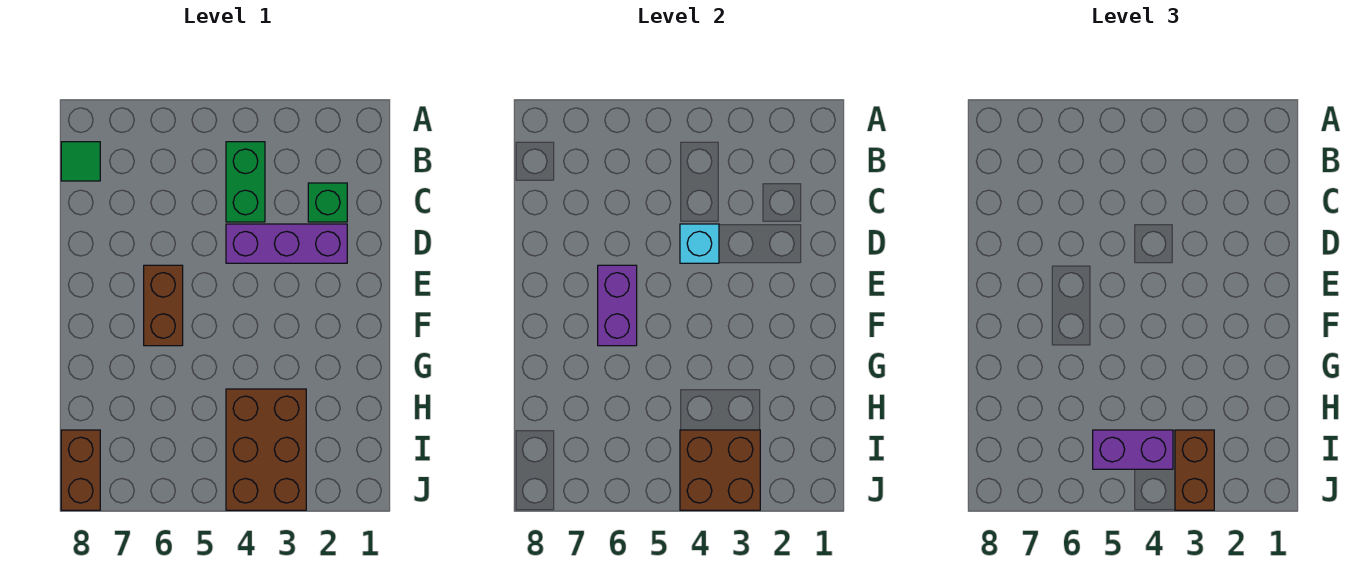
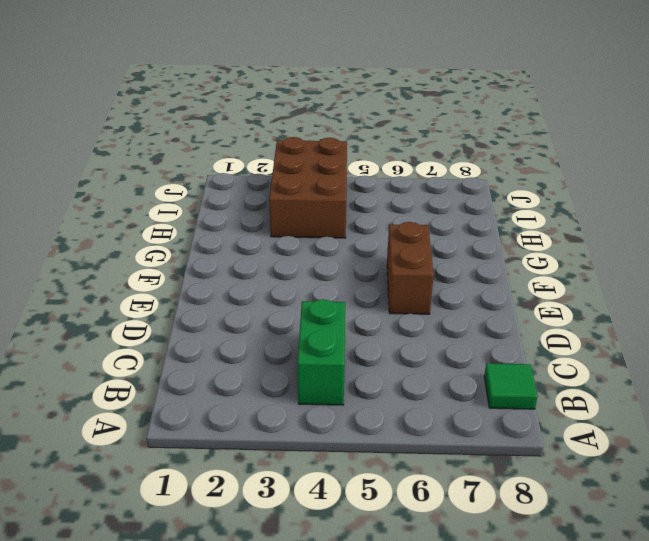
none -> green 1x1 brick [308,183,347,222]
none -> purple 1x3 brick [226,224,347,263]
none -> brown 1x2 brick [61,430,100,510]

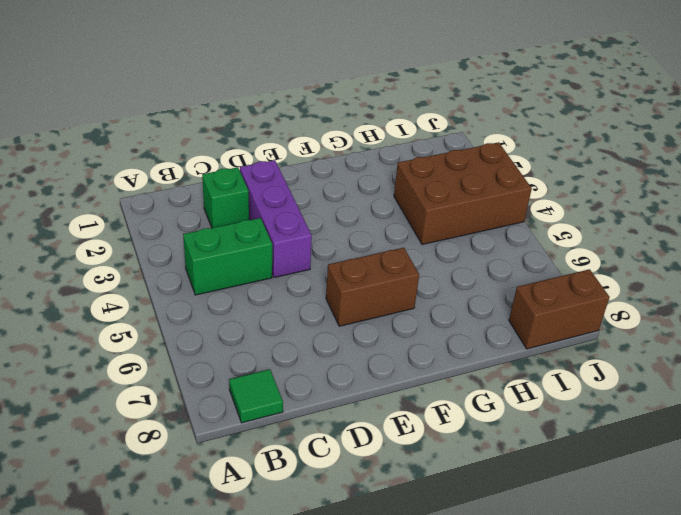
none -> cyan 1x1 brick [680,224,719,263]
none -> purple 1x2 brick [598,265,637,346]
none -> brown 2x2 brick [680,430,760,510]

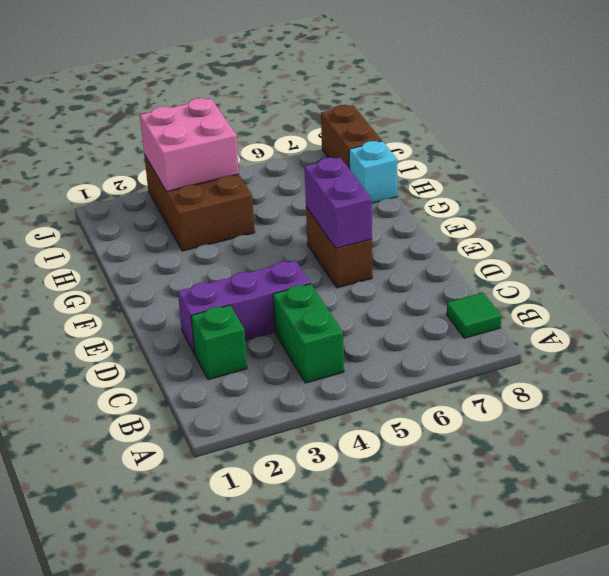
cyan 1x1 brick [349,141,397,203] -> cyan 1x1 brick moved to [680,224,719,263]
pink 2x2 brick [140,98,239,192] -> brown 2x2 brick [680,430,760,510]
none -> brown 1x2 brick [1175,430,1214,510]
none -> purple 1x2 brick [1093,430,1173,469]

